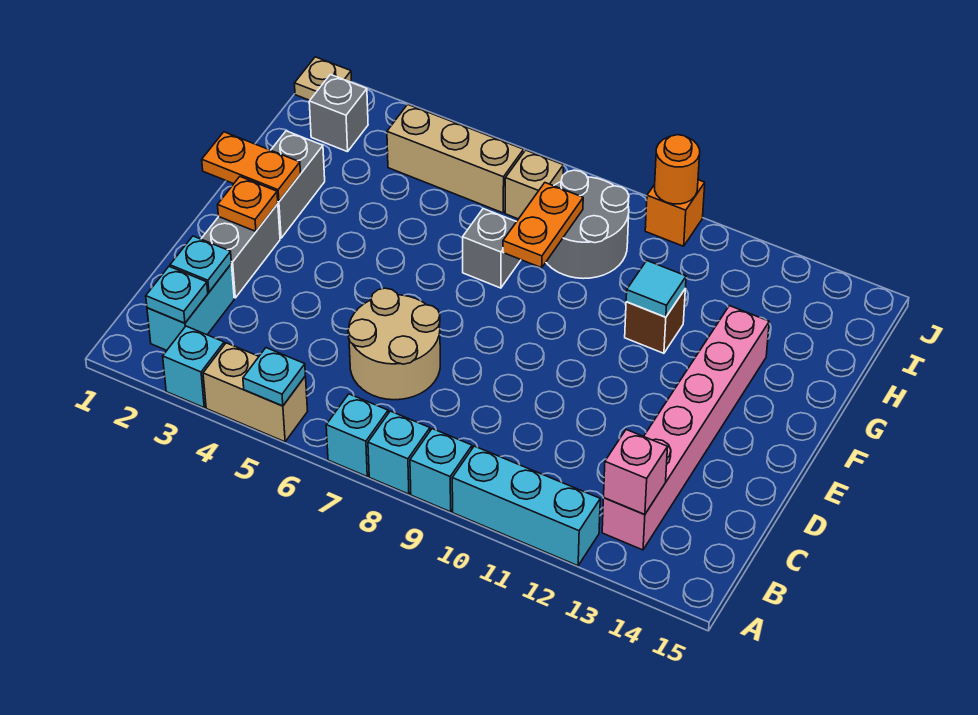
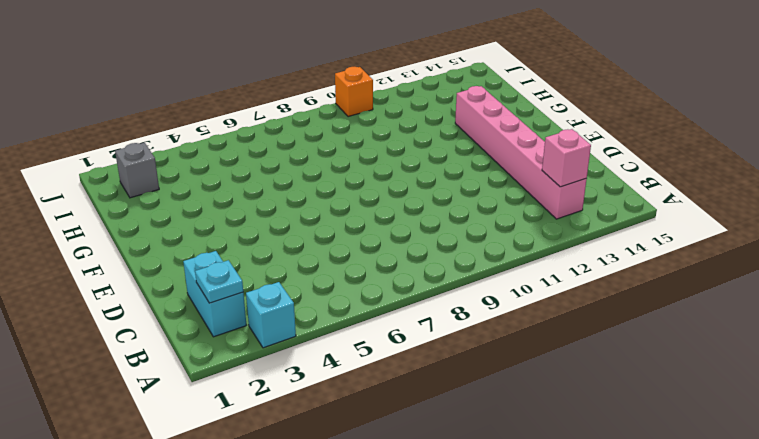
none -> tan 1x2 brick [203,343,308,442]
none -> cyan 1x1 brick [326,394,388,476]
none -> cyan 1x1 brick [368,411,430,494]

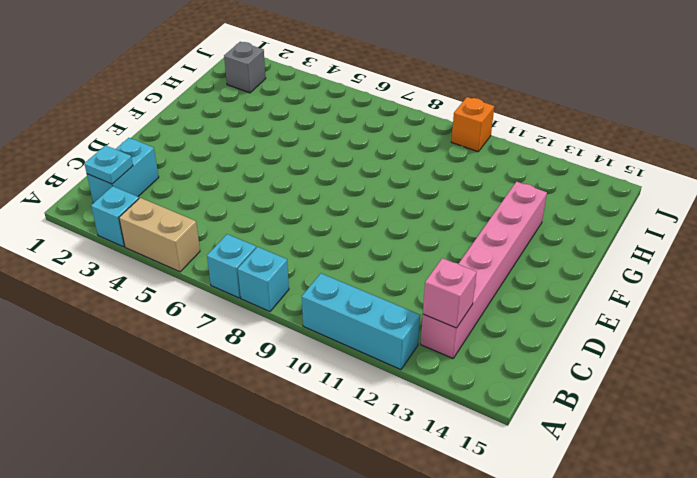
none -> cyan 1x1 brick [410,429,472,512]
none -> tan 2x2 round brick [348,288,440,400]
none -> grey 1x2 brick [201,204,280,298]

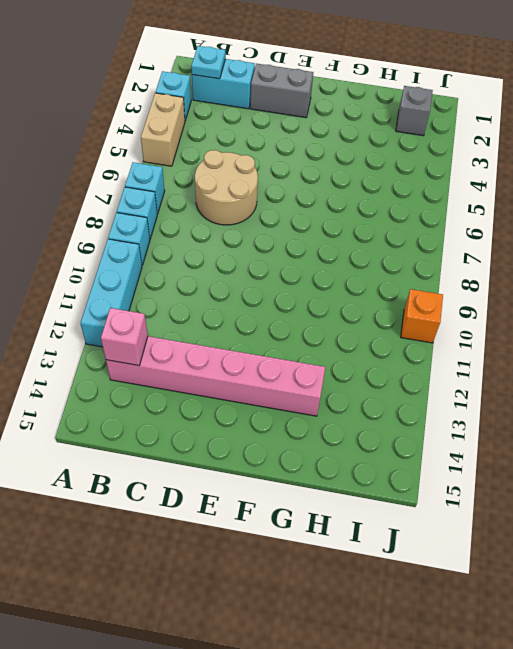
none -> grey 1x2 brick [271,131,325,238]
none -> grey 1x1 brick [463,209,521,288]
none -> brown 1x1 brick [625,290,685,353]

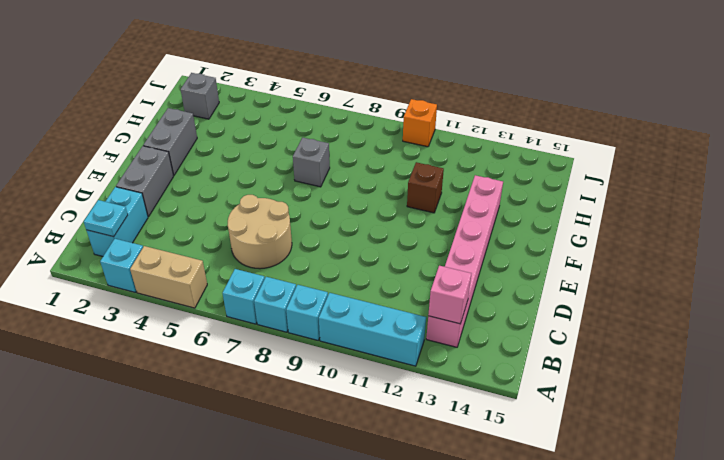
none -> grey 2x2 round brick [546,170,629,279]
none -> tan 1x3 brick [387,104,524,213]
none -> tan 1x1 brick [505,150,563,219]

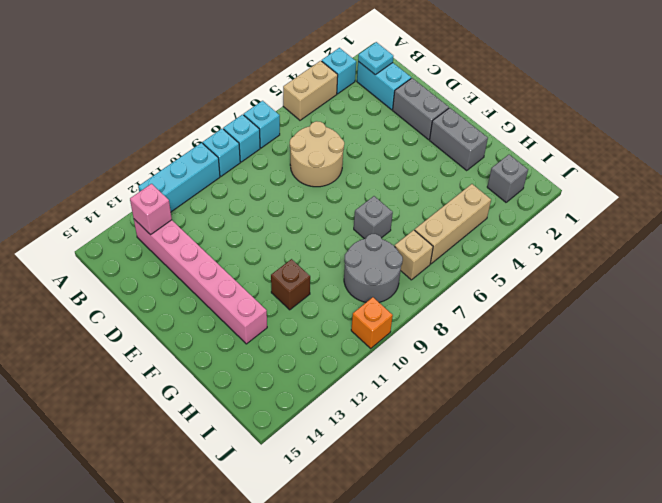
none -> tan 1x1 plate [295,57,352,100]
none -> cyan 1x1 plate [243,348,305,406]
none -> cyan 1x1 plate [170,236,231,292]

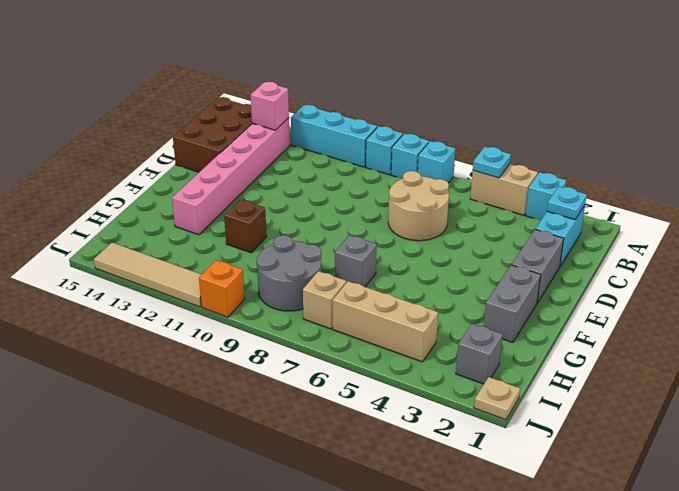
brown 2x3 brick [173,97,252,172] -> none
tan 1x4 tile [94,243,202,307] -> none
none -> cyan 1x1 plate [170,236,231,292]
none -> orange 1x1 plate [218,177,278,231]
none -> orange 1x2 plate [202,132,301,202]

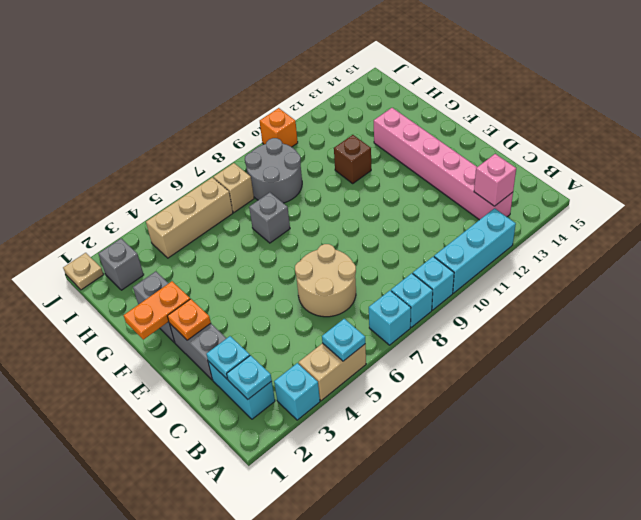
none -> orange 1x2 plate [503,183,583,268]
none -> cyan 1x1 tile [626,261,686,317]
none -> orange 1x1 round brick [655,135,700,204]

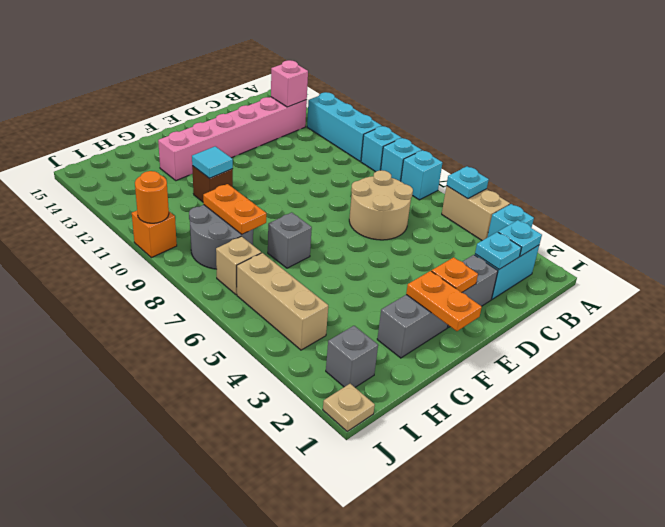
orange 1x2 plate [203,184,266,234] -> orange 1x2 plate turned to [503,183,583,268]

